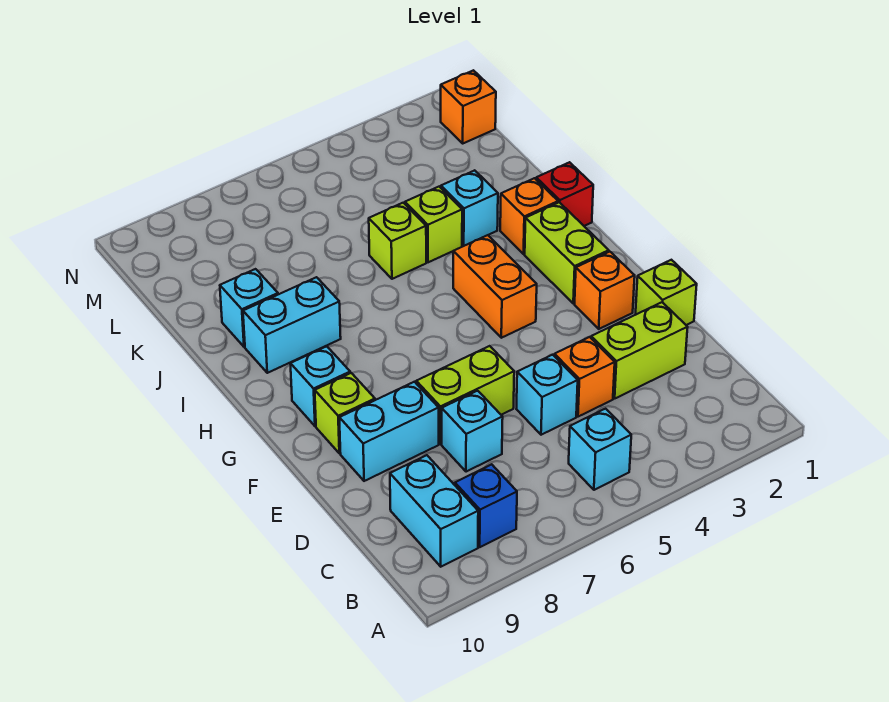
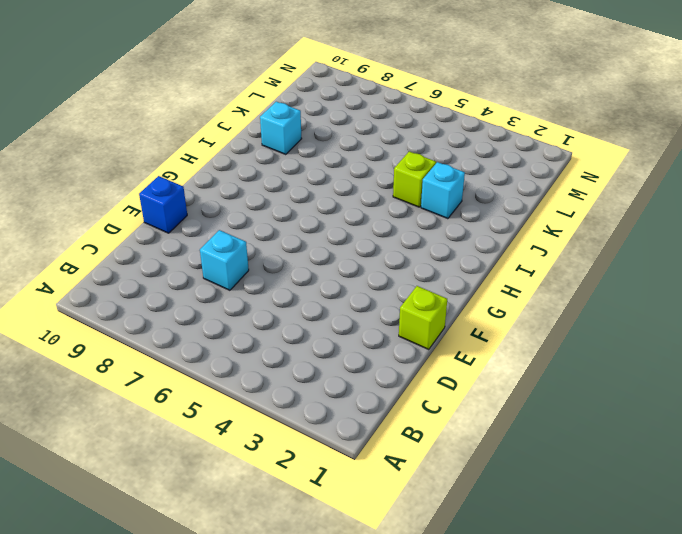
blue 1x1 brick [139,176,187,233] -> blue 1x1 brick moved to [455,464,517,547]
none -> cyan 1x1 brick [569,409,631,490]
none -> cyan 1x2 brick [390,455,478,567]
none -> lime 1x2 brick [591,302,688,398]

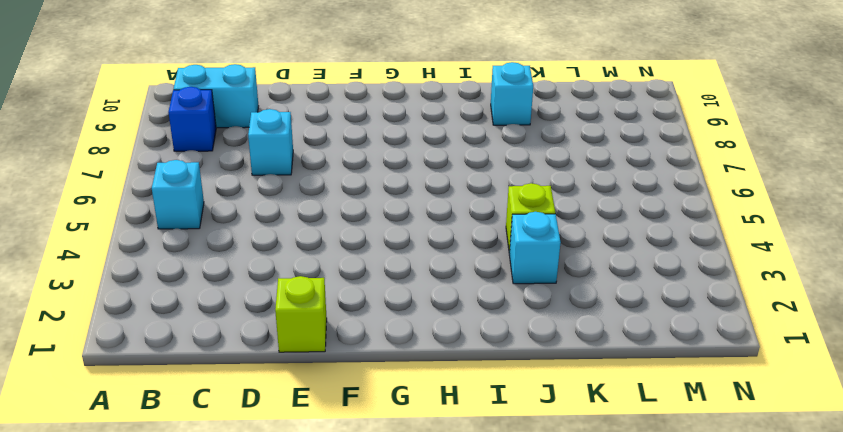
none -> lime 1x2 brick [591,302,688,398]
none -> orange 1x1 brick [554,337,615,417]
none -> cyan 1x1 brick [517,355,578,435]

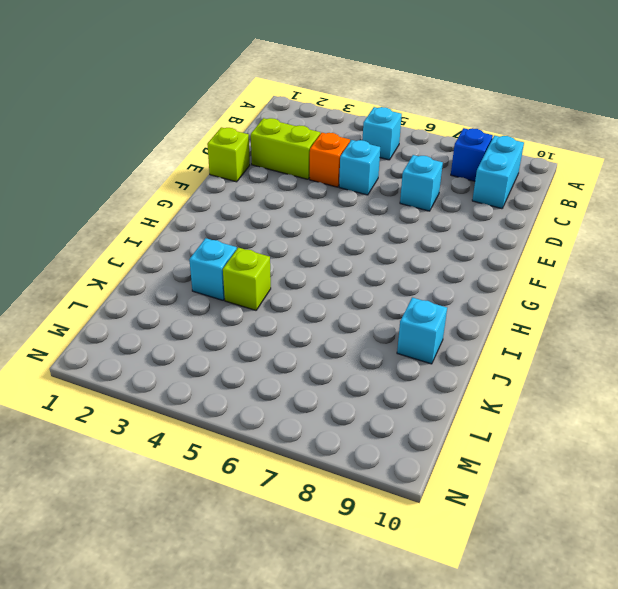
none -> lime 1x2 brick [416,346,514,444]
none -> cyan 1x2 brick [339,382,439,481]
none -> orange 1x1 brick [575,252,635,329]

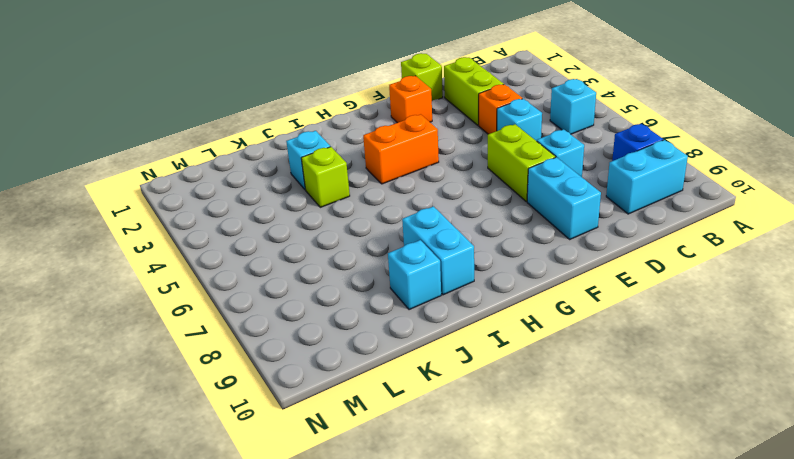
none -> lime 1x1 brick [315,373,375,453]
none -> lime 1x2 brick [525,202,609,304]
none -> cyan 1x1 brick [290,346,350,426]

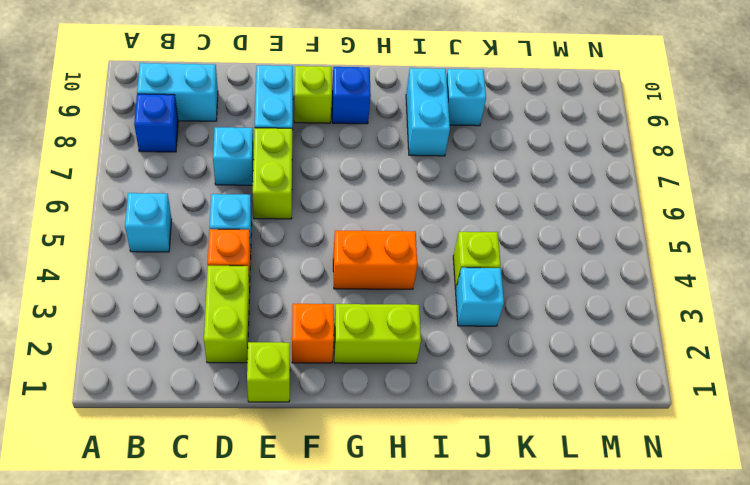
blue 1x1 brick [332,67,371,124] -> cyan 1x1 brick [290,346,350,426]
none -> red 1x1 brick [536,162,593,226]
none -> orange 1x1 brick [500,178,558,254]
none -> lime 1x1 brick [369,203,426,279]

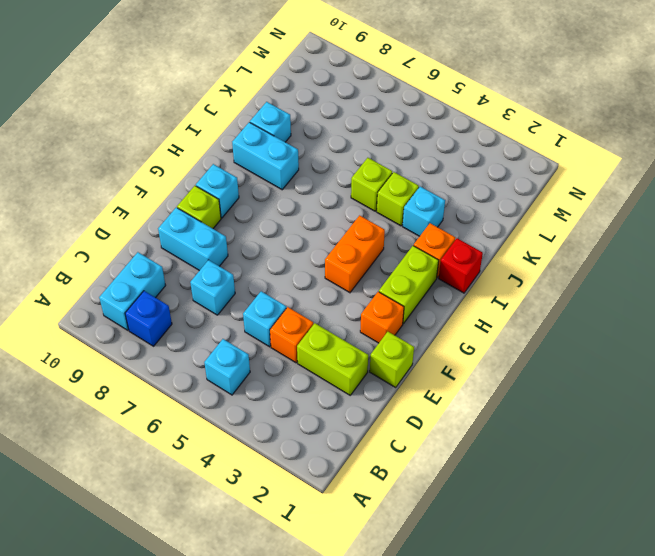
none -> lime 1x2 brick [416,346,514,444]
none -> orange 1x1 brick [441,70,496,143]

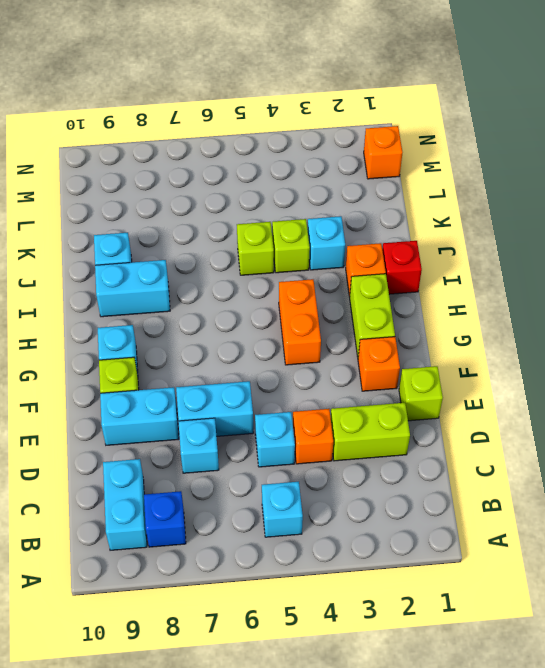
cyan 1x2 brick [176,381,254,436] -> lime 1x2 brick [416,346,514,444]

